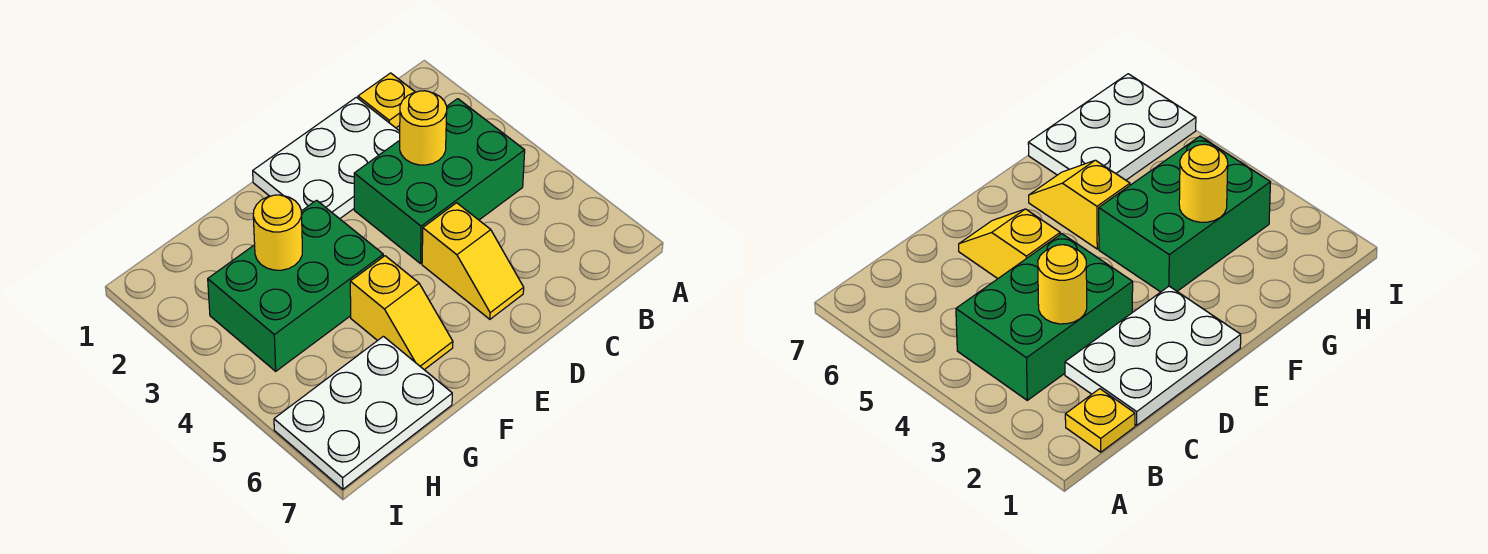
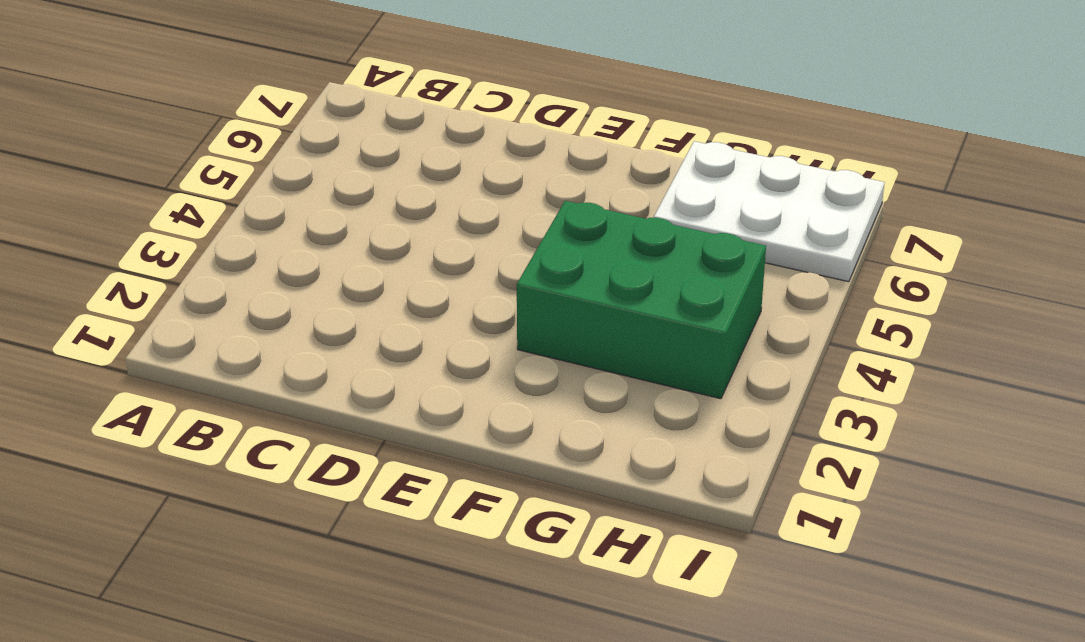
none -> yellow 1x1 plate [358,73,415,128]
none -> green 2x3 brick [354,99,525,264]

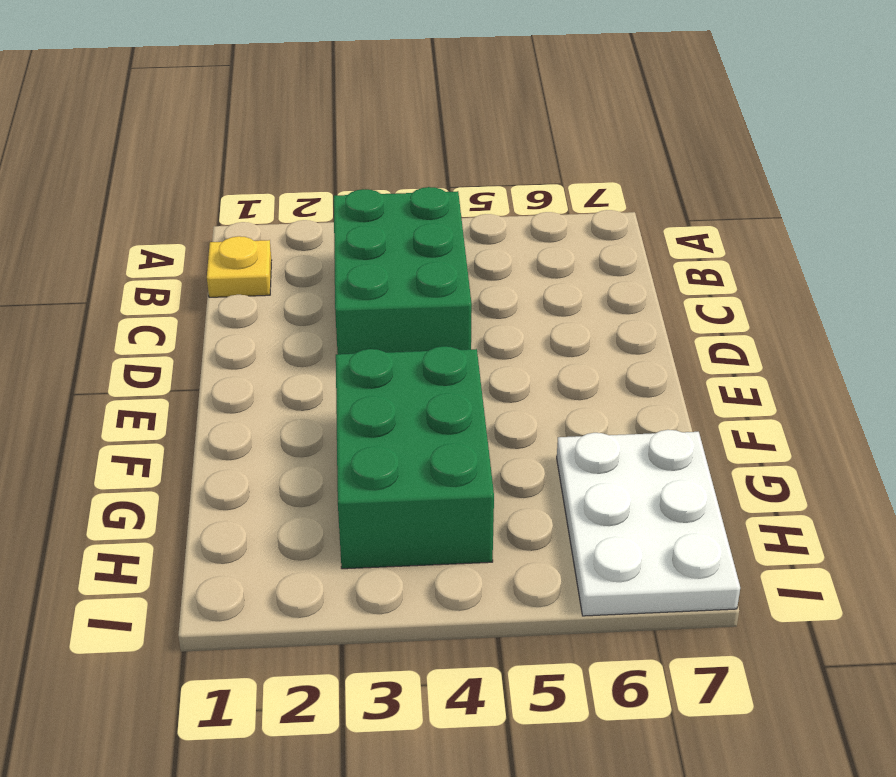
none -> white 2x3 plate [253,97,400,219]
none -> yellow 1x2 slope [422,203,524,319]

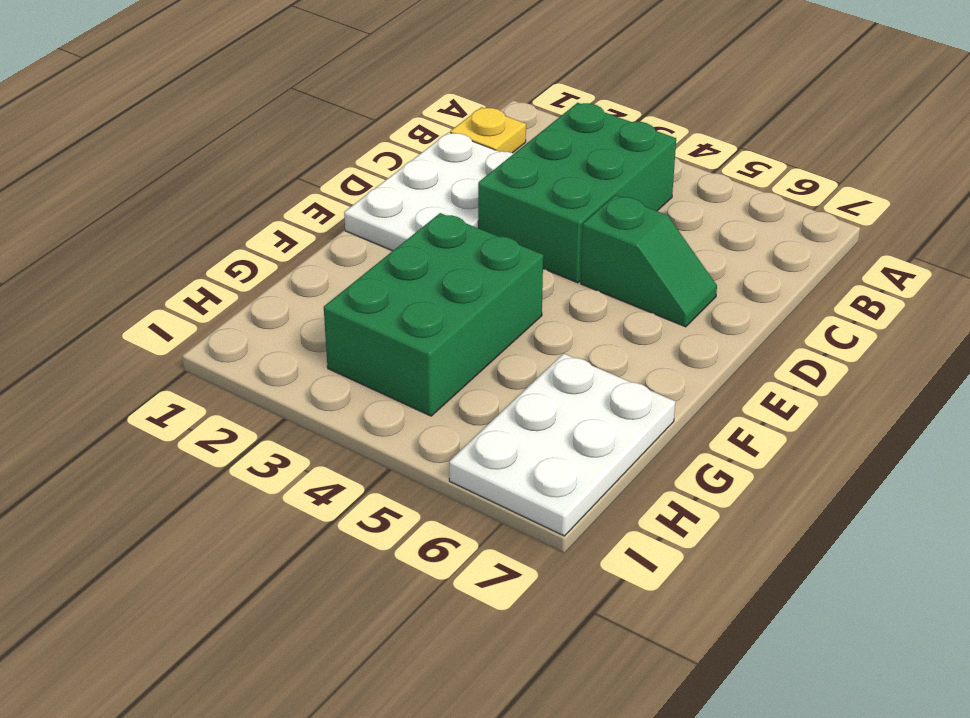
green 1x2 slope [581,195,717,327] -> yellow 1x2 slope [422,203,524,319]
none -> yellow 1x2 slope [350,256,453,370]
none -> yellow 1x1 round brick [400,91,447,165]

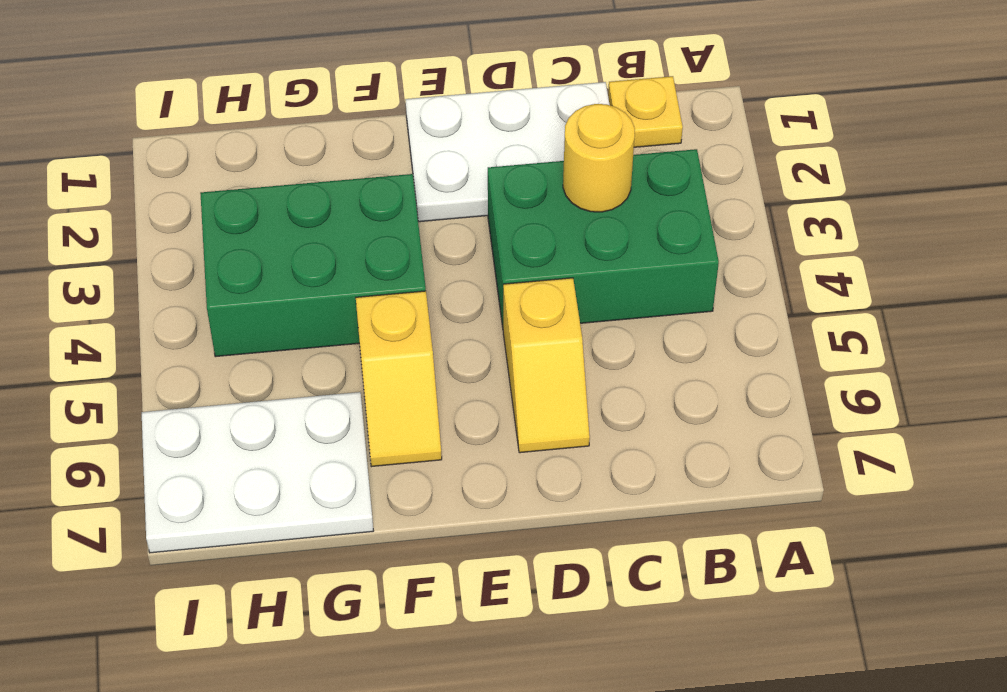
none -> yellow 1x1 round brick [253,195,302,270]

